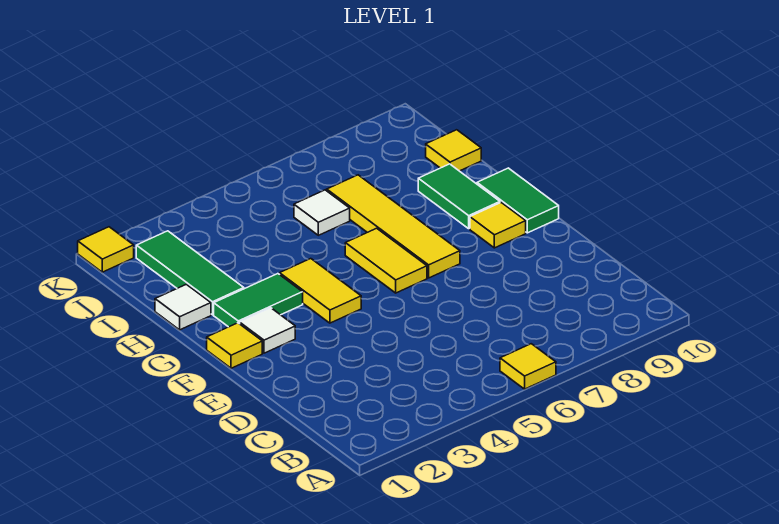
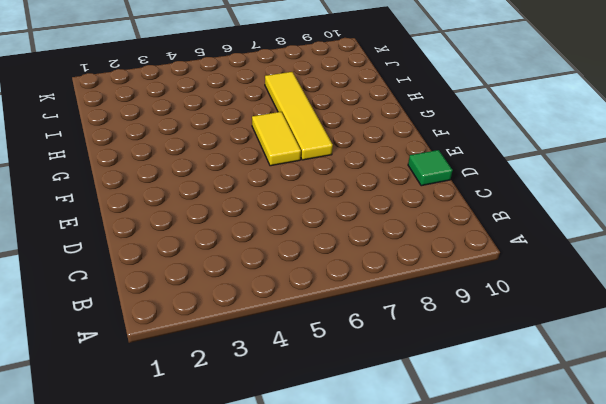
green 1x1 tile [408,150,453,186] -> none
none -> yellow 1x1 tile [500,344,556,389]
none -> yellow 1x1 tile [207,323,262,368]
none -> white 1x1 tile [240,308,295,353]

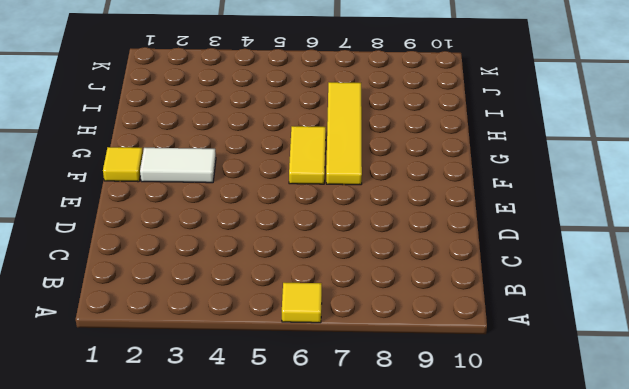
white 1x2 tile [140,148,216,183] -> white 1x1 tile [240,308,295,353]
none -> yellow 1x2 tile [280,259,361,323]
none -> yellow 1x1 tile [470,203,526,248]
none -> green 1x2 tile [477,168,559,233]

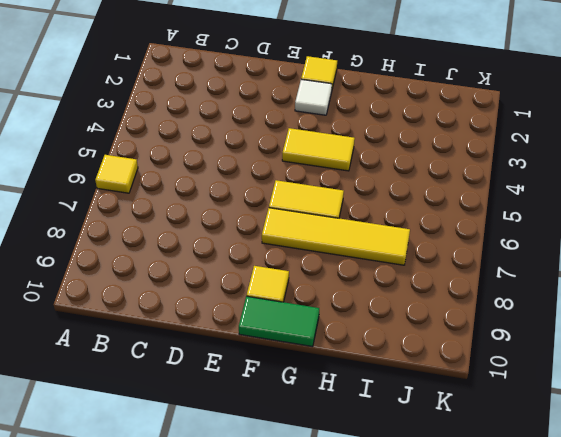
none -> green 1x2 tile [214,274,303,327]
none -> green 1x2 tile [418,164,500,229]
none -> white 1x1 tile [155,284,211,330]

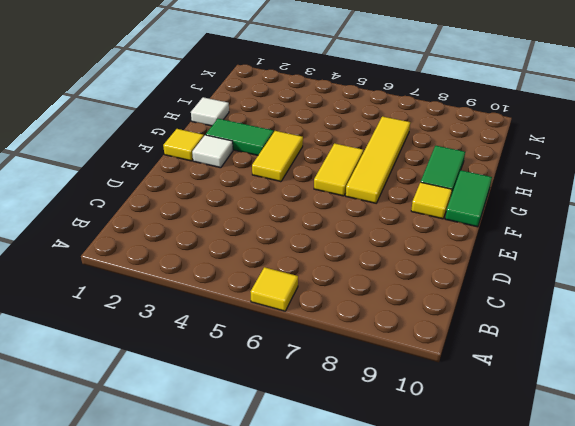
none -> green 1x3 tile [136,231,244,315]
none -> white 1x1 tile [294,190,350,235]
none -> yellow 1x1 tile [426,130,481,171]

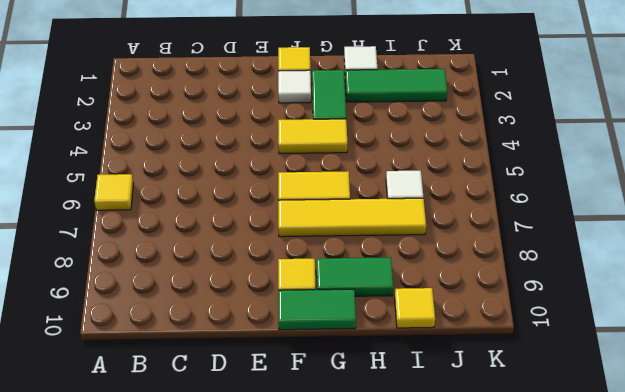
none -> yellow 1x1 tile [78,227,134,272]

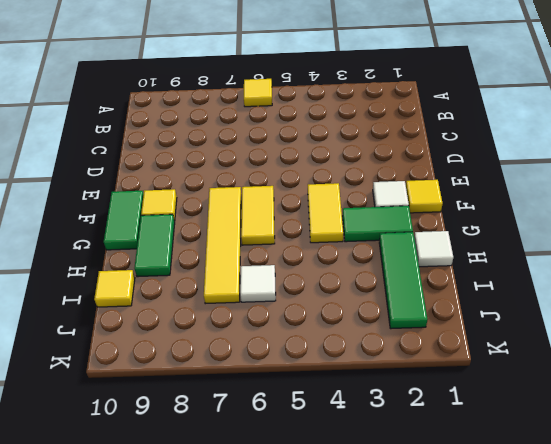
none -> yellow 1x1 tile [78,227,134,272]

